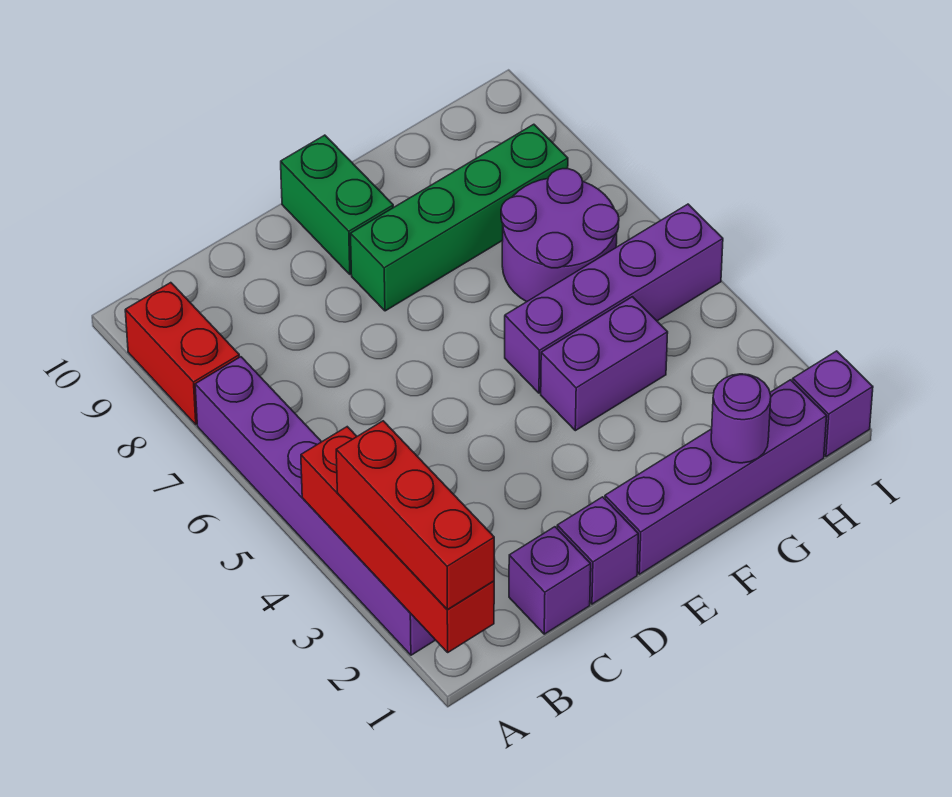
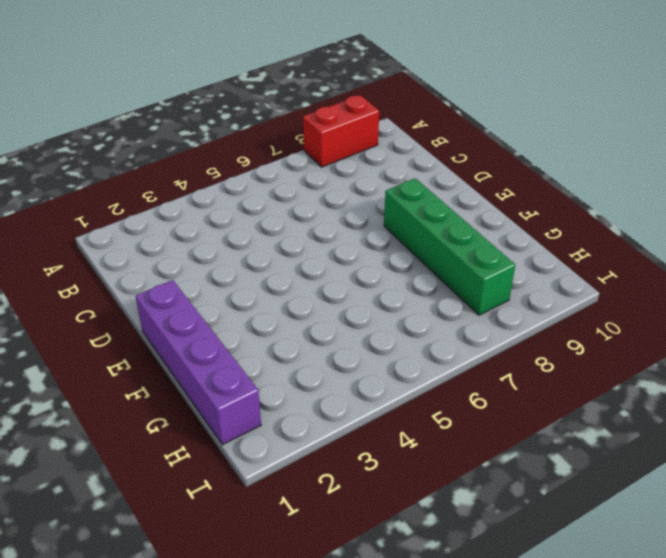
none -> purple 1x6 brick [195,357,435,655]
none -> purple 1x1 brick [509,527,591,634]
none -> purple 1x1 brick [557,497,638,604]

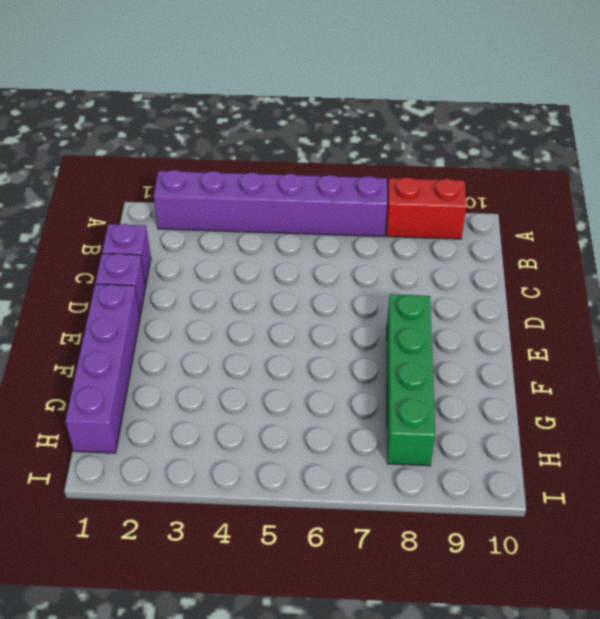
none -> green 1x2 brick [281,135,393,274]
none -> purple 1x2 brick [541,297,668,431]
none -> purple 1x4 brick [505,204,723,393]

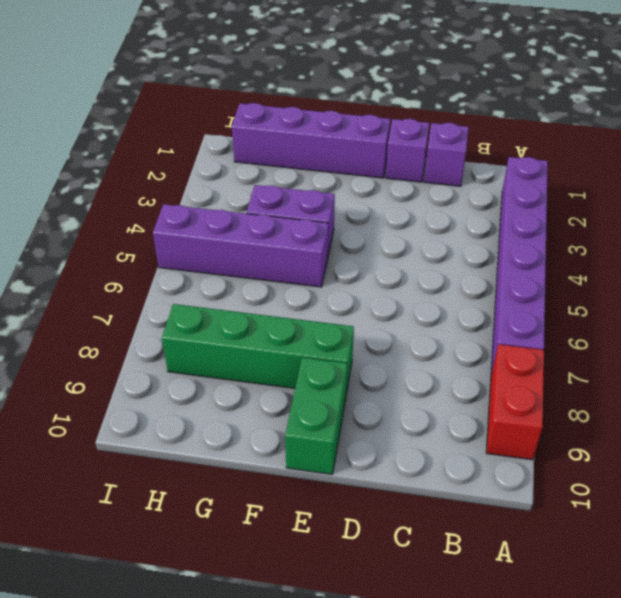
none -> purple 2x2 round brick [501,169,619,302]
none -> purple 1x1 brick [793,351,873,457]
none -> red 1x4 brick [301,427,494,652]

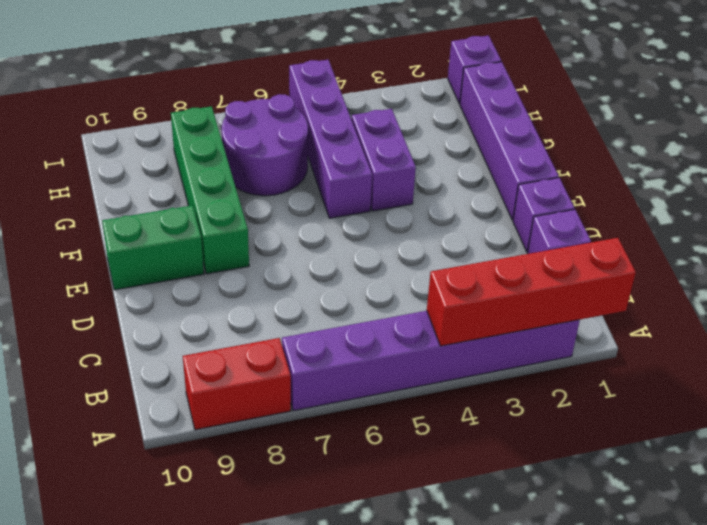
none -> purple 1x1 round brick [711,374,771,463]
none -> red 1x3 brick [336,421,494,610]

